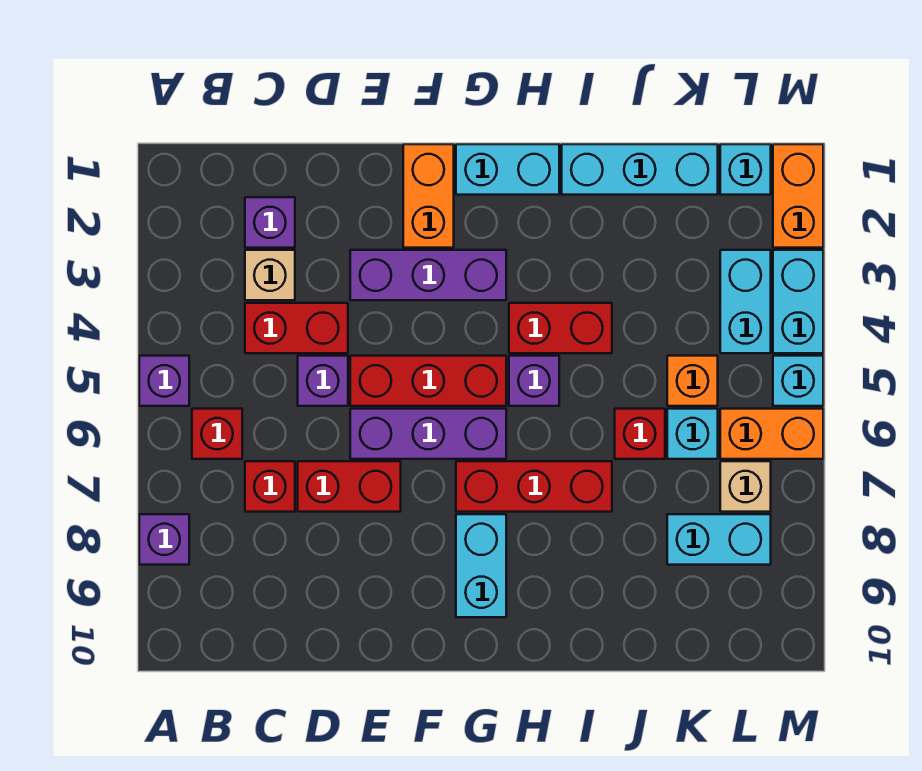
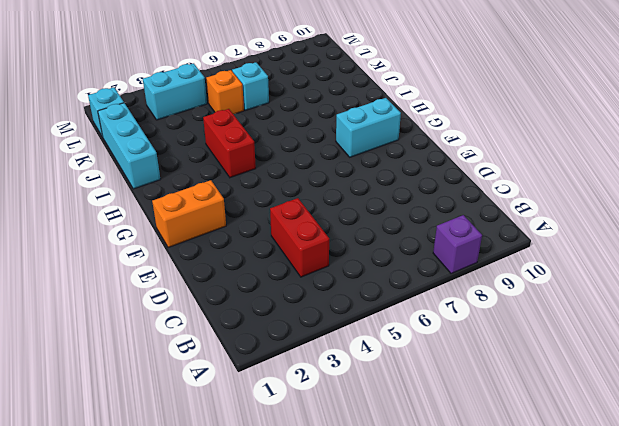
none -> purple 1x1 brick [139,356,189,406]
none -> red 1x1 brick [192,409,242,459]
none -> purple 1x1 brick [245,197,295,248]
none -> tan 1x1 brick [245,250,295,300]

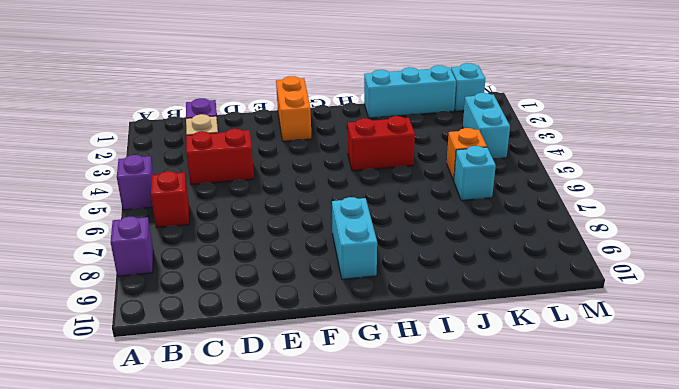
none -> red 1x1 brick [245,461,295,512]
none -> purple 1x1 brick [298,356,348,406]
none -> red 1x2 brick [298,461,401,512]
none -> purple 1x3 brick [350,250,506,300]

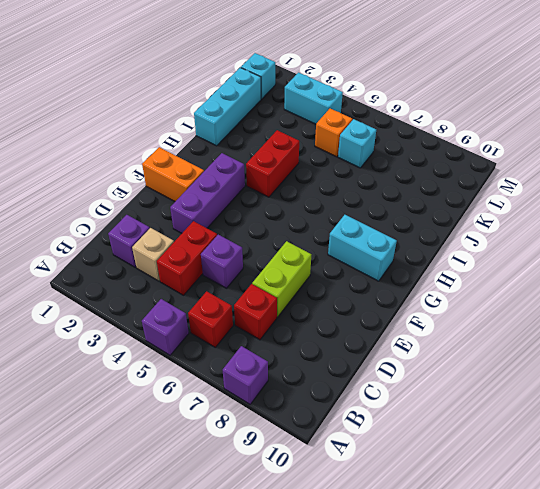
lime 1x2 brick [252,241,311,317] -> red 1x2 brick [298,461,401,512]
none -> red 1x3 brick [350,356,506,406]
none -> purple 1x3 brick [350,409,506,459]
none -> cyan 1x2 brick [456,144,559,195]
none -> red 1x3 brick [456,461,612,512]

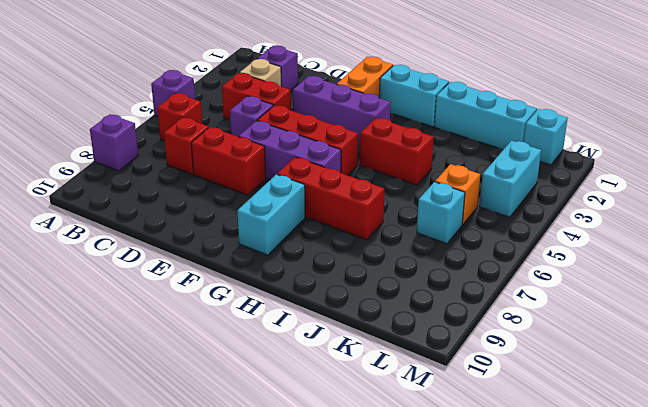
none -> purple 1x1 brick [509,356,559,406]
none -> red 1x1 brick [615,409,665,459]
none -> cyan 1x2 brick [667,514,771,565]
none -> orange 1x2 brick [720,409,823,459]

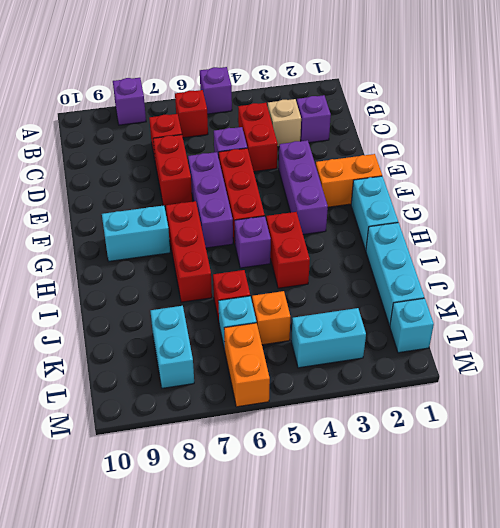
none -> tan 1x1 brick [720,461,771,512]
none -> orange 1x2 brick [773,144,823,248]
none -> cyan 1x2 brick [773,250,823,353]
none -> cyan 1x1 brick [773,356,823,406]

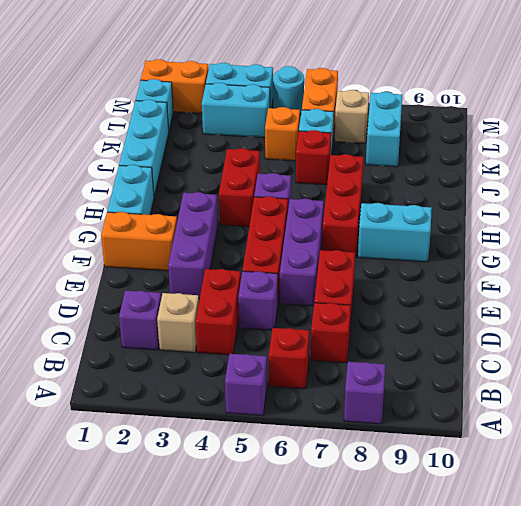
cyan 1x1 round brick [273,66,304,114] -> cyan 1x1 brick [773,356,823,406]

